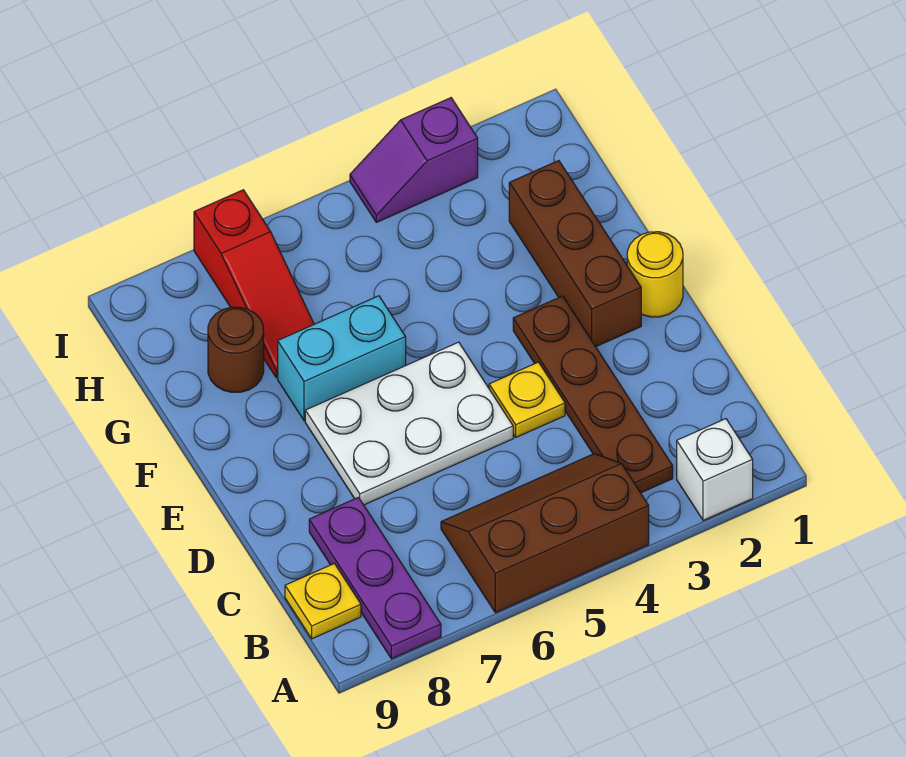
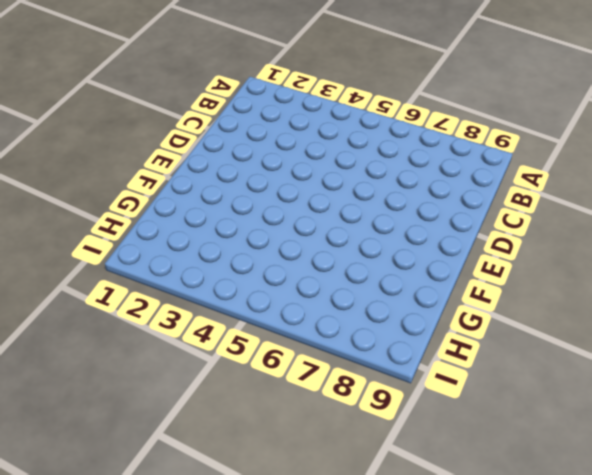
none -> white 1x1 brick [677,419,753,520]
none -> brown 2x3 slope [441,454,649,613]
none -> purple 1x3 plate [309,497,441,659]

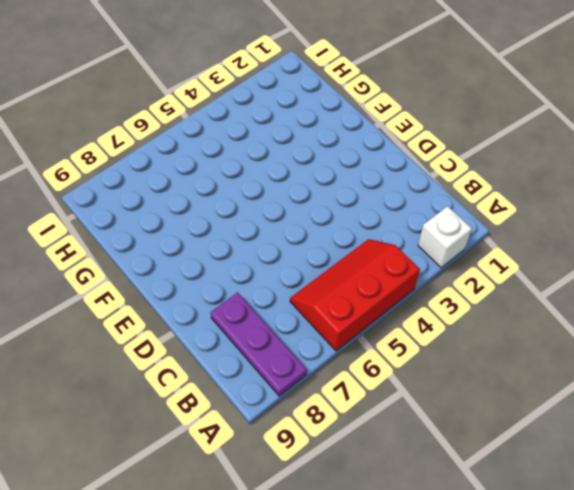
red 2x3 slope [290,239,420,351] -> brown 2x3 slope [441,454,649,613]
none -> brown 1x4 plate [513,296,673,493]
none -> yellow 1x1 plate [285,563,361,639]
none -> yellow 1x1 plate [489,362,565,437]

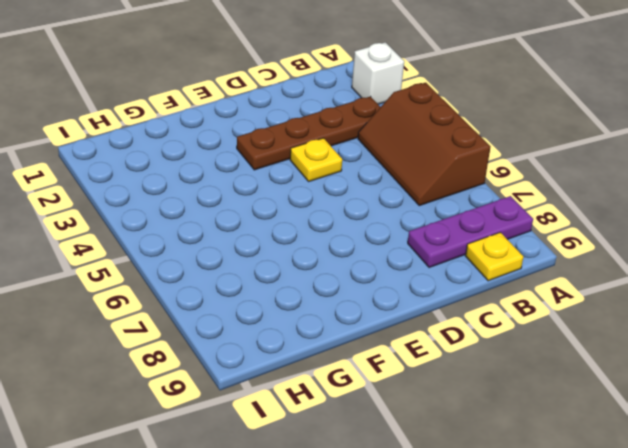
none -> white 2x3 plate [305,342,513,505]
none -> yellow 1x1 round brick [627,232,683,317]
none -> brown 1x3 brick [509,161,641,347]

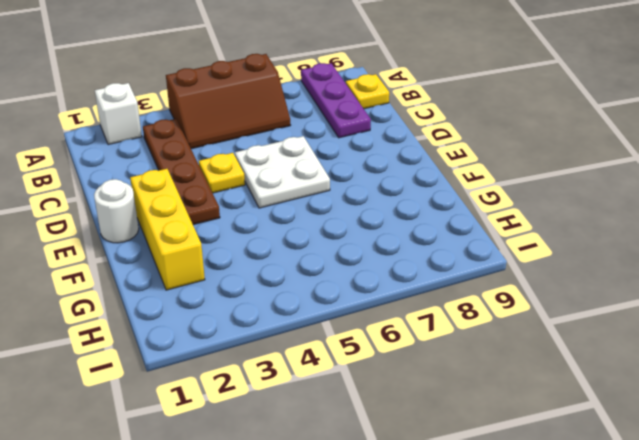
white 2x2 plate [235,136,330,208] -> white 2x3 plate [305,342,513,505]
white 1x1 round brick [94,179,139,243] -> yellow 1x1 round brick [627,232,683,317]
yellow 1x3 brick [130,169,205,290] -> brown 1x3 brick [509,161,641,347]
none -> cyan 1x2 brick [278,296,406,421]
none -> red 1x3 slope [194,190,314,378]
none -> brown 1x1 round brick [208,307,264,392]

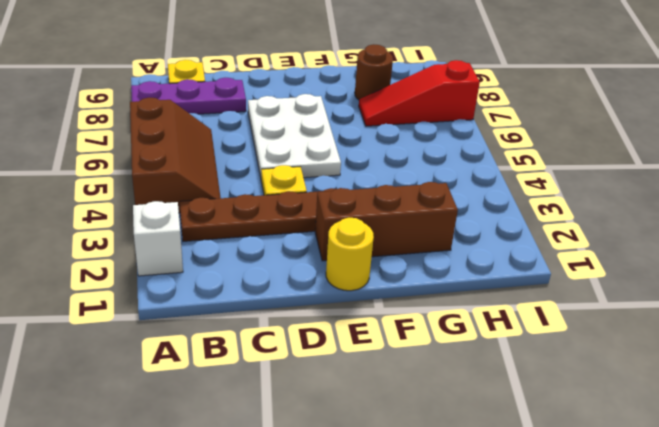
none -> cyan 1x2 brick [278,296,406,421]
none -> purple 1x2 slope [350,98,478,222]

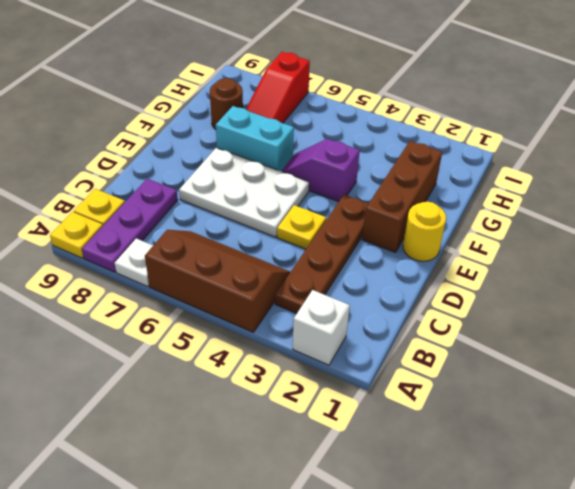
white 1x1 plate [115,238,153,287] -> none
yellow 1x1 plate [50,212,103,258] -> none
purple 1x2 slope [281,139,360,202] -> purple 1x2 slope moved to [350,98,478,222]

